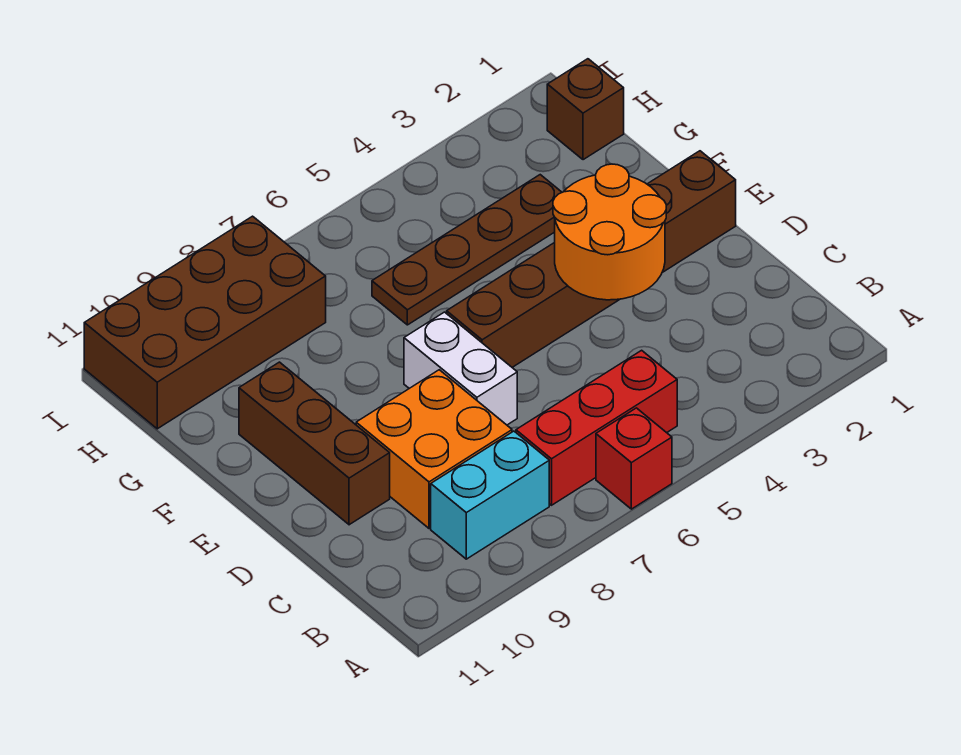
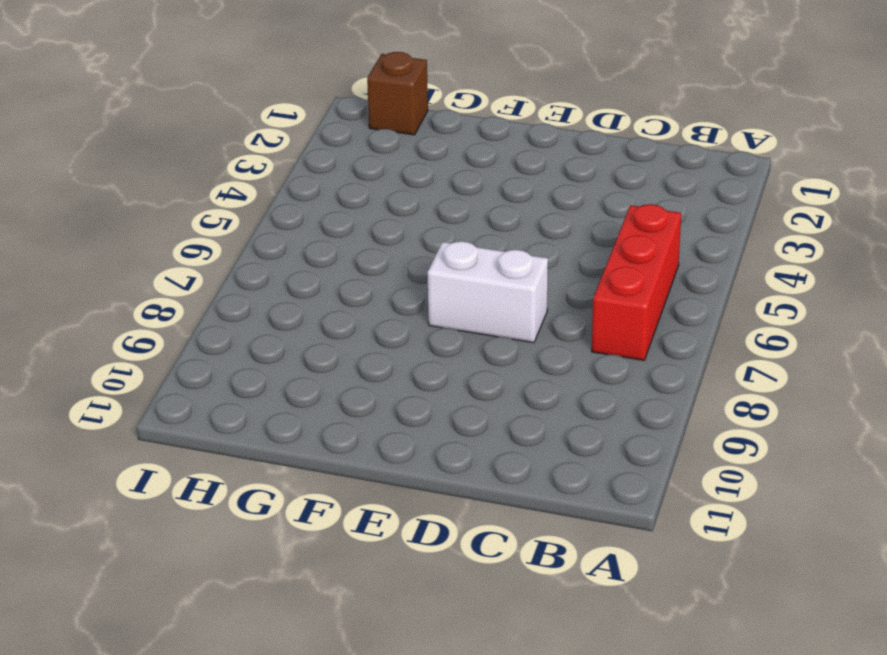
none -> red 1x1 brick [596,408,672,509]
none -> cyan 1x2 brick [431,431,549,559]

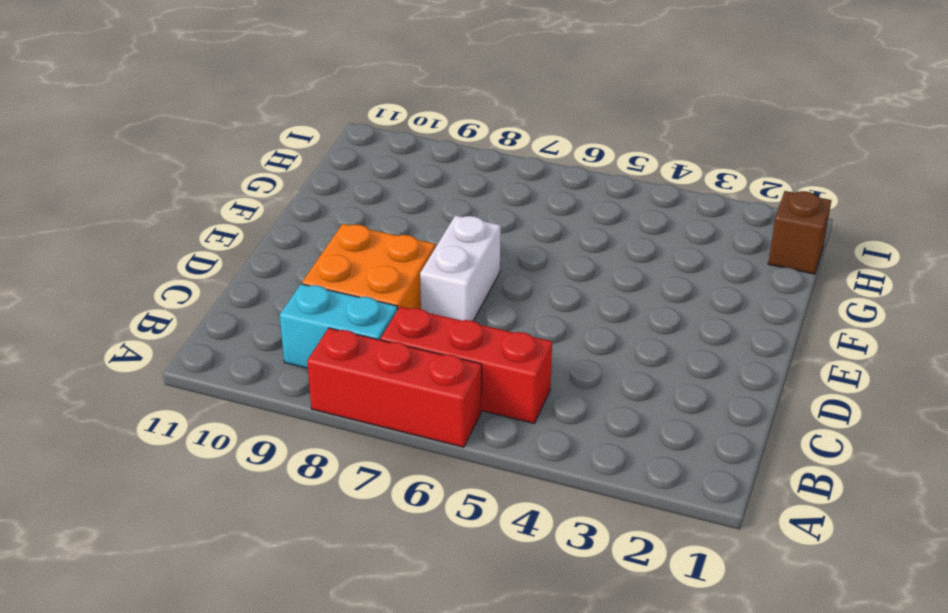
red 1x3 brick [307,328,482,447] -> red 1x1 brick [596,408,672,509]
none -> brown 1x3 brick [239,362,390,525]
none -> brown 1x6 brick [447,151,736,367]

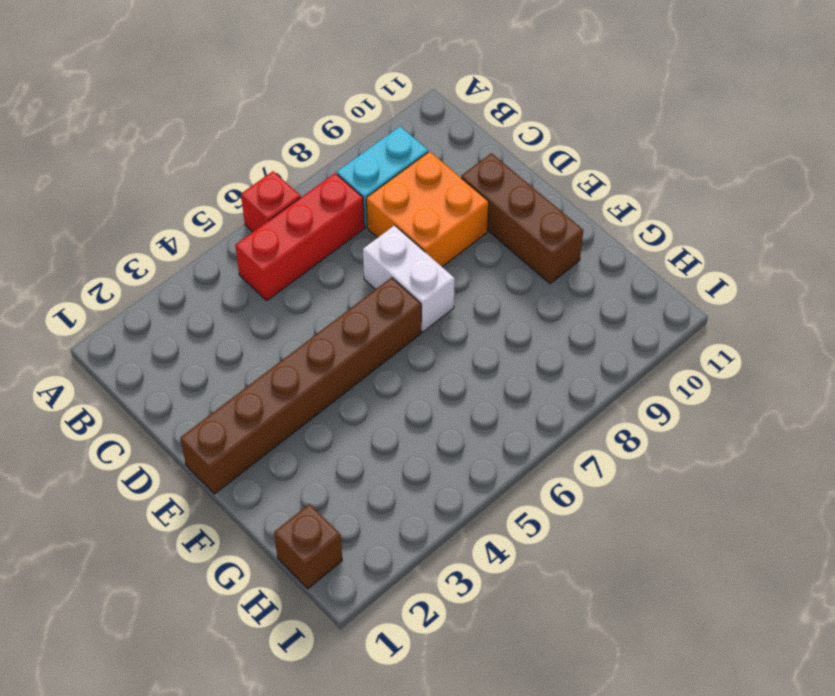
none -> brown 1x4 plate [372,175,562,325]
none -> brown 2x4 brick [84,216,326,429]

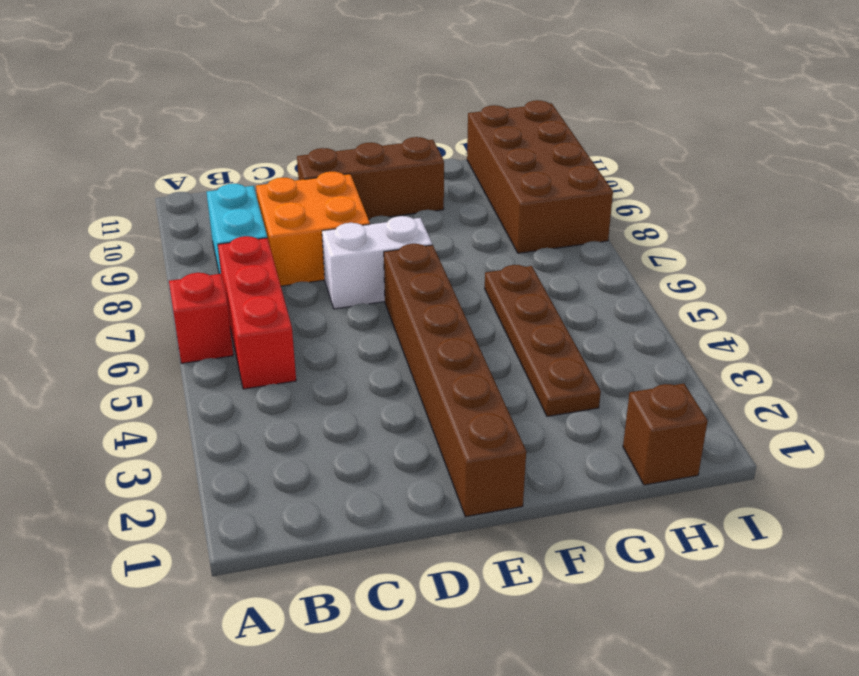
none -> orange 2x2 round brick [553,164,666,300]

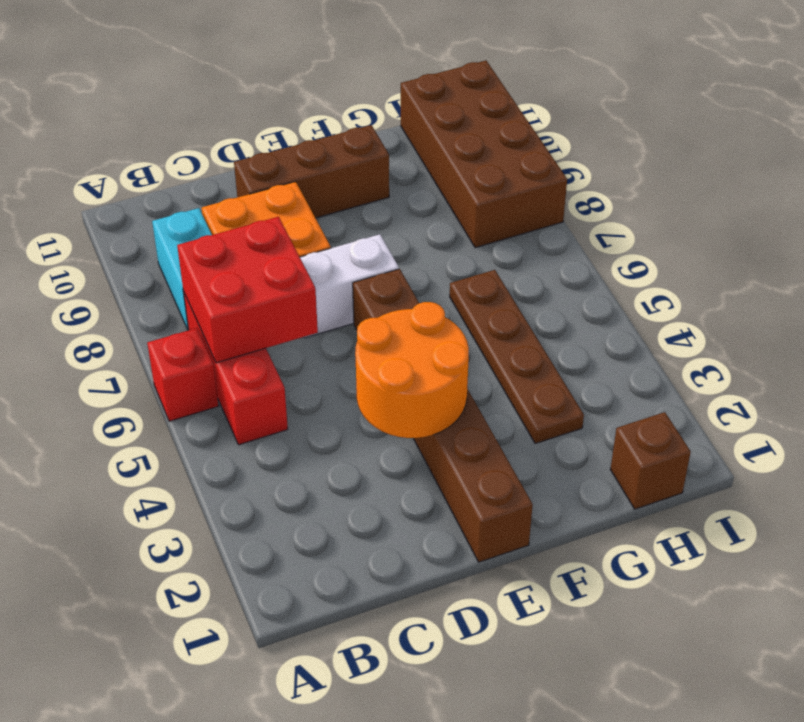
red 2x2 brick [177,217,318,363] -> none

